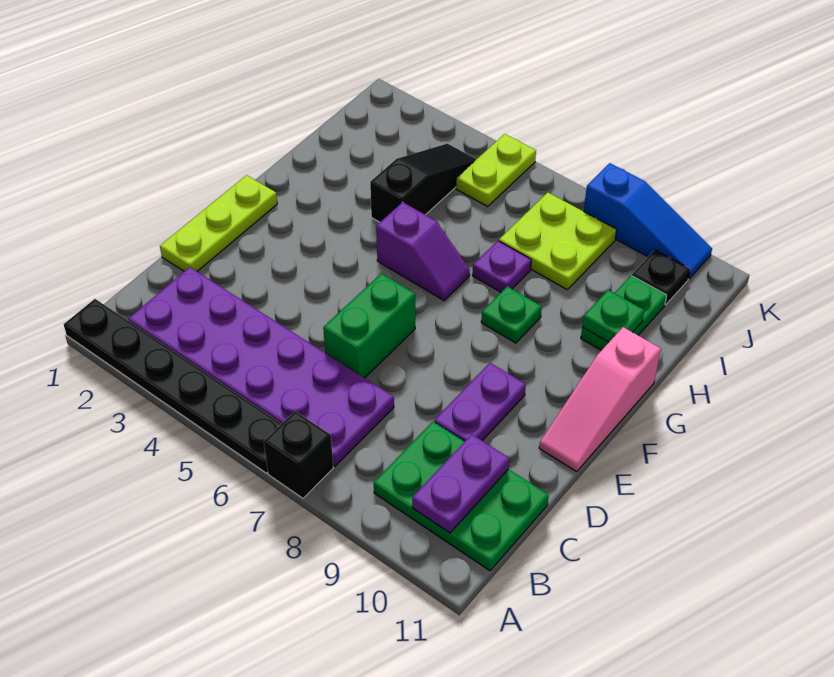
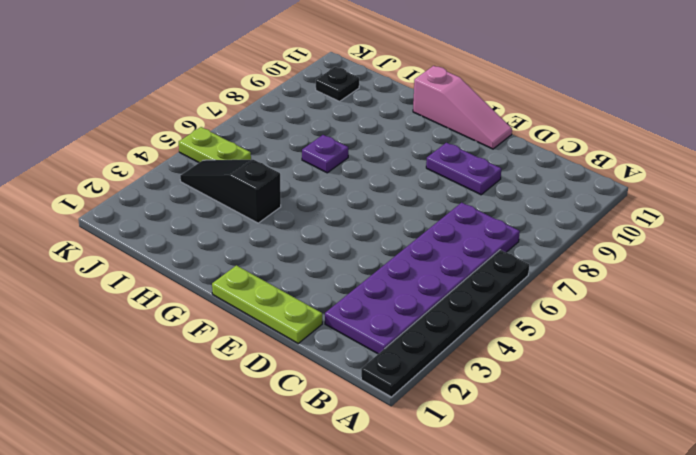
none -> black 1x1 brick [264,411,333,498]
none -> green 2x3 plate [374,422,549,571]
none -> green 1x2 brick [323,273,415,378]

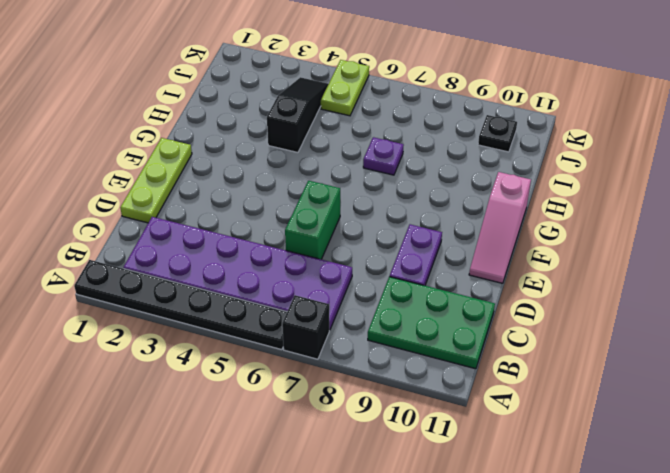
none -> purple 1x2 slope [376,202,470,300]
none -> green 1x1 plate [481,286,542,343]
none -> green 1x2 plate [581,276,667,350]

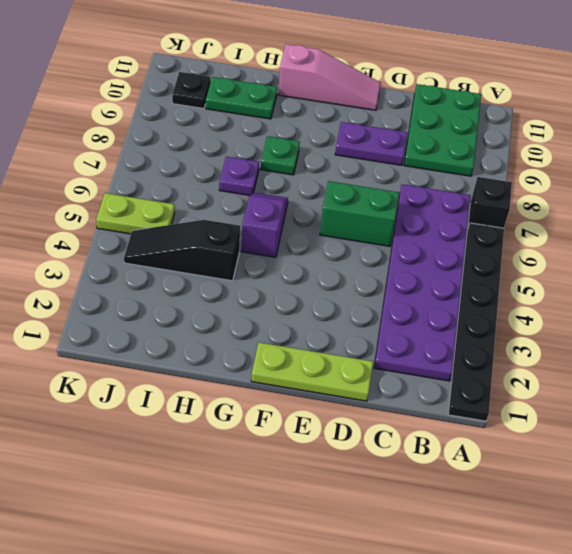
none -> lime 2x2 plate [499,193,616,289]
none -> blue 1x3 slope [584,163,712,279]
none -> purple 1x2 plate [412,434,509,533]

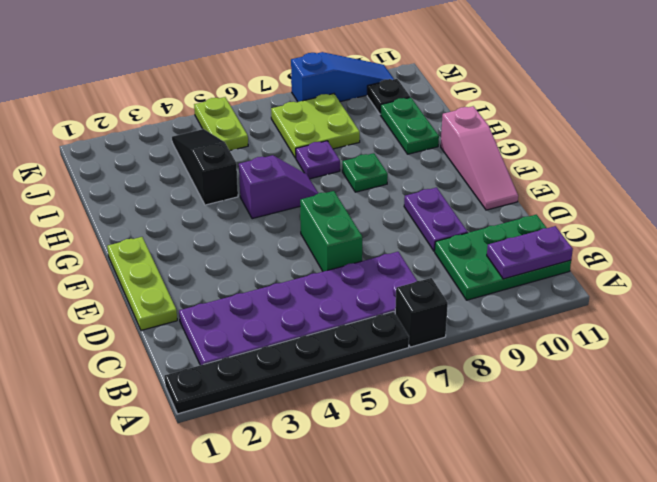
purple 1x2 plate [487,226,573,279] -> purple 1x2 plate turned to [412,434,509,533]
none -> green 1x1 plate [582,290,644,342]

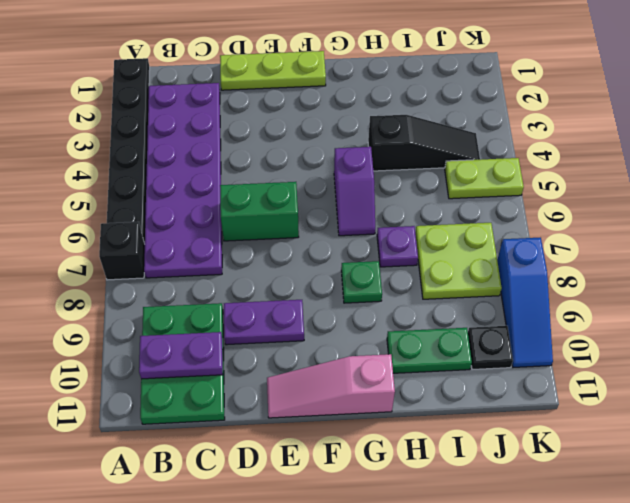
none -> green 1x1 plate [582,290,644,342]

